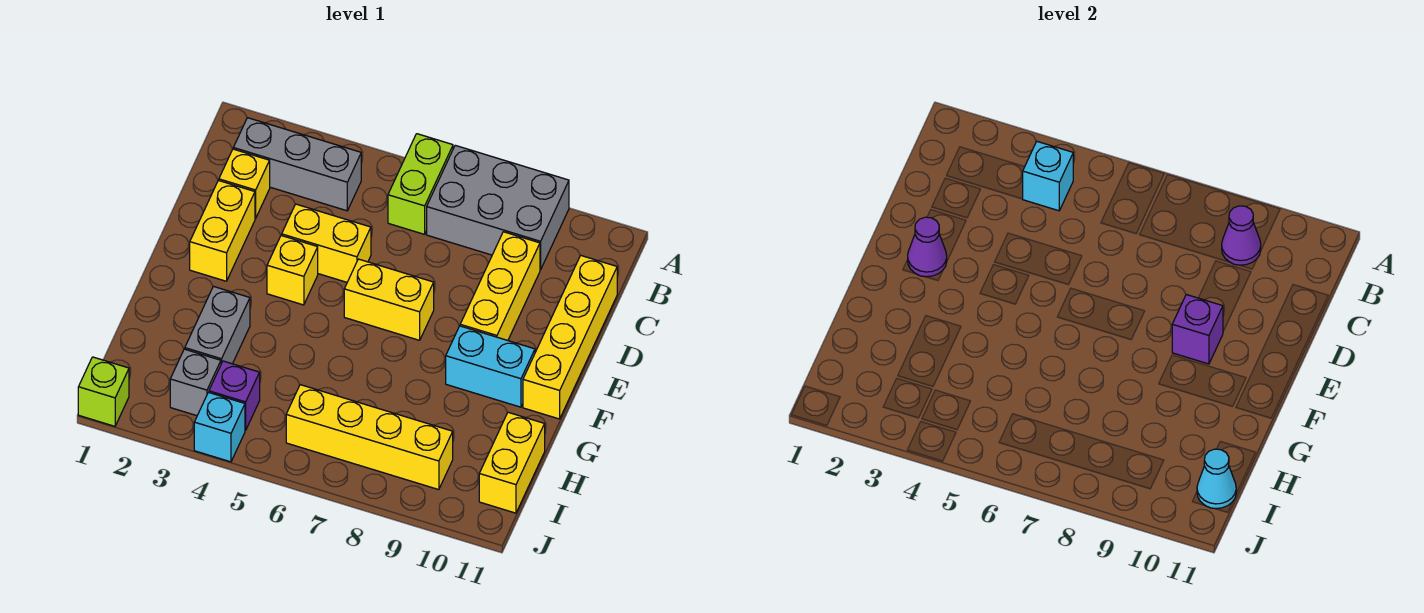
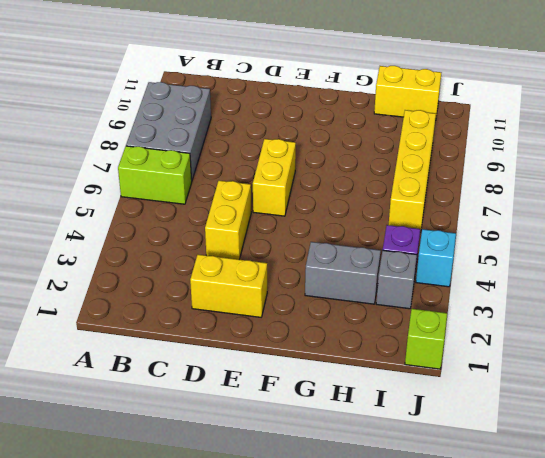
none -> grey 1x3 brick [233,118,361,211]
none -> yellow 1x1 brick [219,149,270,219]
none -> yellow 1x3 brick [460,232,540,340]

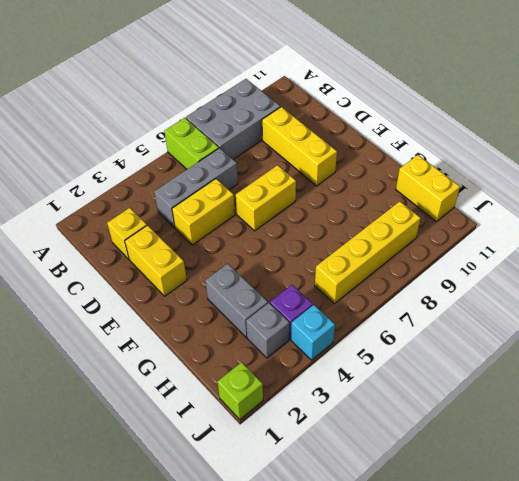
grey 1x3 brick [154,148,238,228] -> grey 1x3 brick moved to [233,118,361,211]
none -> yellow 1x4 brick [523,256,617,419]
none -> yellow 1x1 brick [267,235,318,305]
none -> cyan 1x2 brick [446,326,535,407]

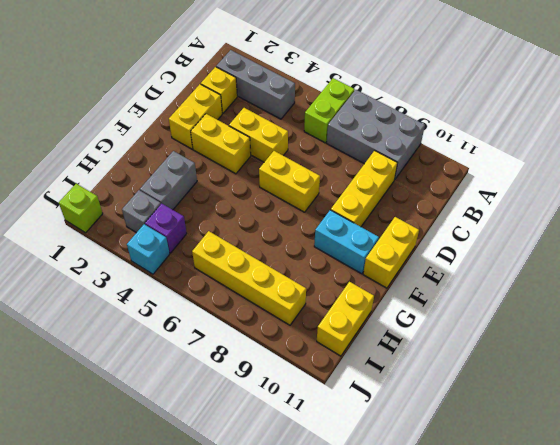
yellow 1x2 brick [191,114,251,174] -> yellow 1x1 brick [267,235,318,305]
yellow 1x2 brick [363,217,419,288] -> yellow 1x4 brick [523,256,617,419]
none -> cyan 1x1 brick [1023,142,1073,211]
none -> purple 1x1 cone [1222,206,1261,265]
none -> purple 1x1 cone [908,217,947,277]

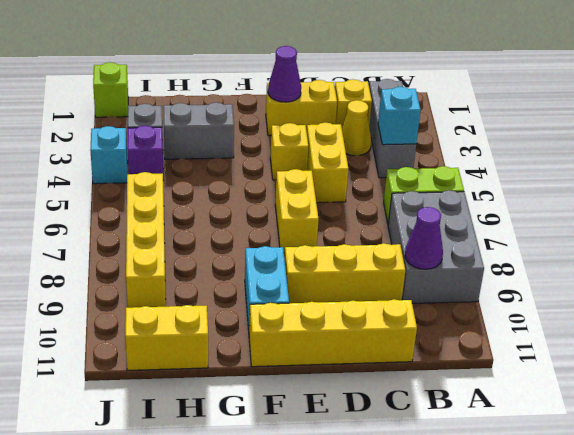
yellow 1x1 cone [342,100,371,156] -> none
none -> purple 1x1 brick [1172,295,1223,364]
none -> cyan 1x1 cone [1197,449,1236,508]

